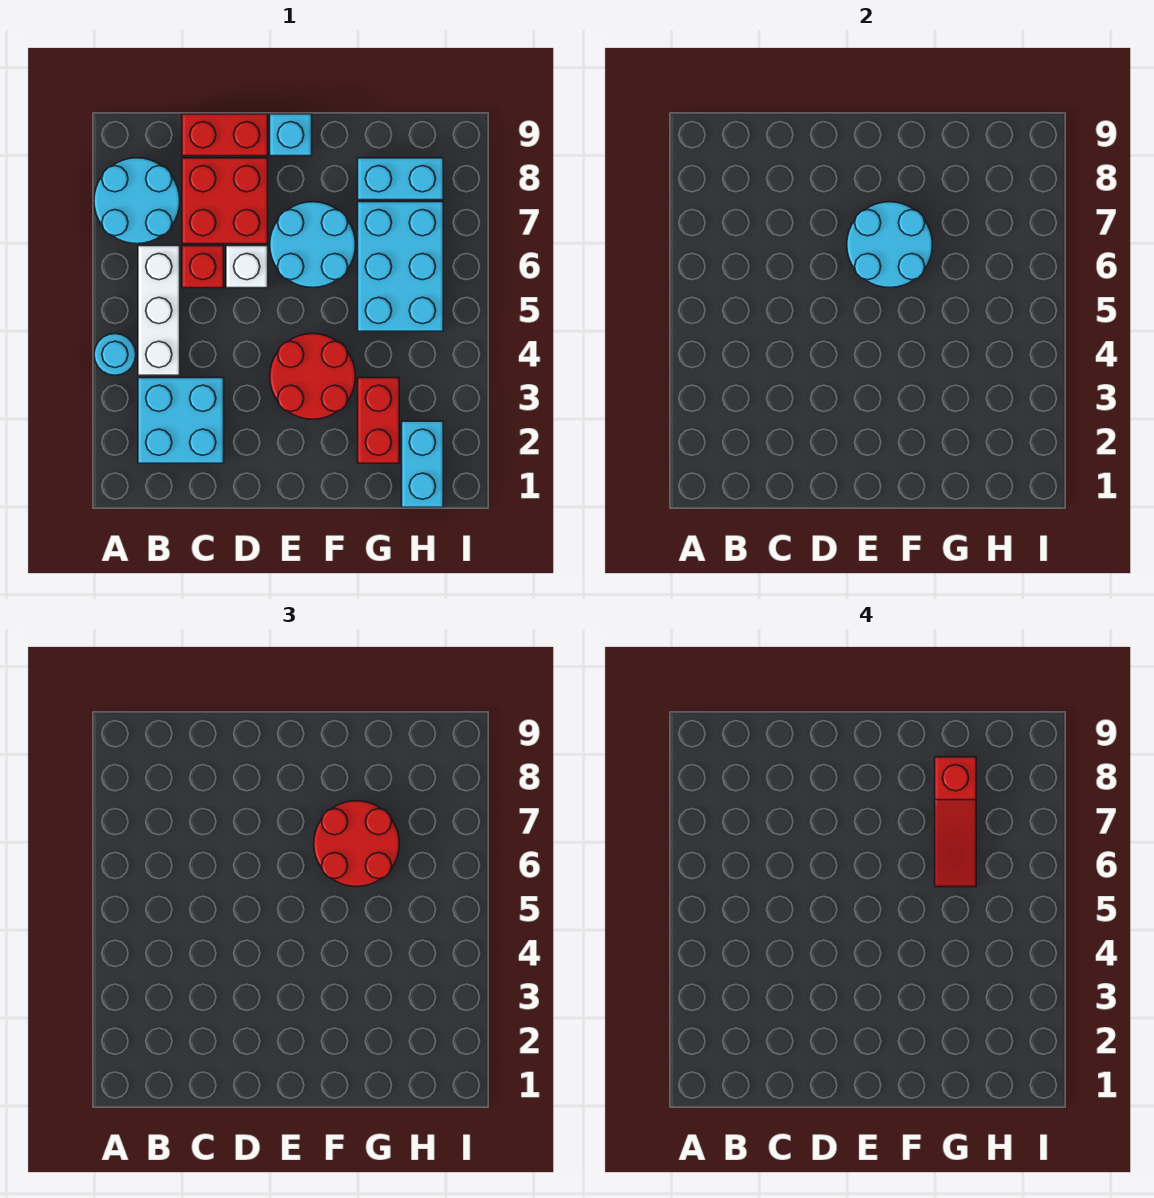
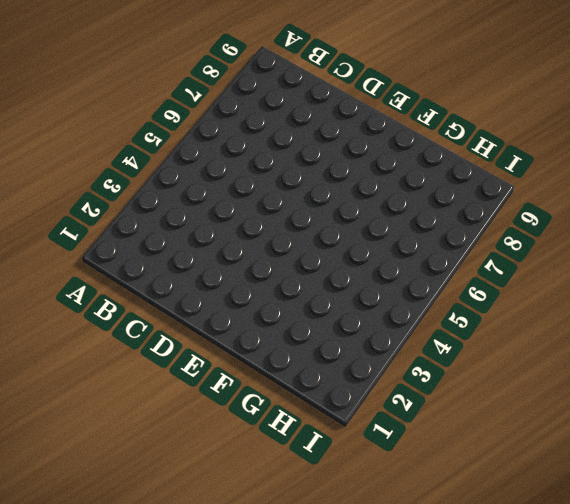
none -> cyan 1x1 round brick [94,334,136,375]
none -> cyan 2x2 round brick [94,158,180,244]
none -> cyan 2x2 brick [138,378,224,463]

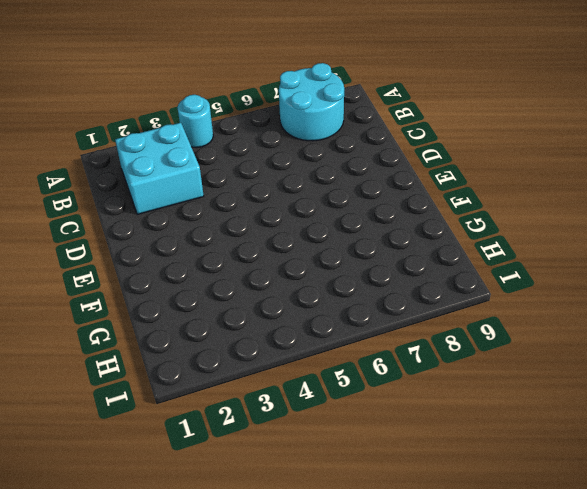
none -> white 1x3 brick [138,246,180,375]
none -> red 1x1 brick [182,246,224,288]
none -> red 2x2 brick [182,158,268,244]

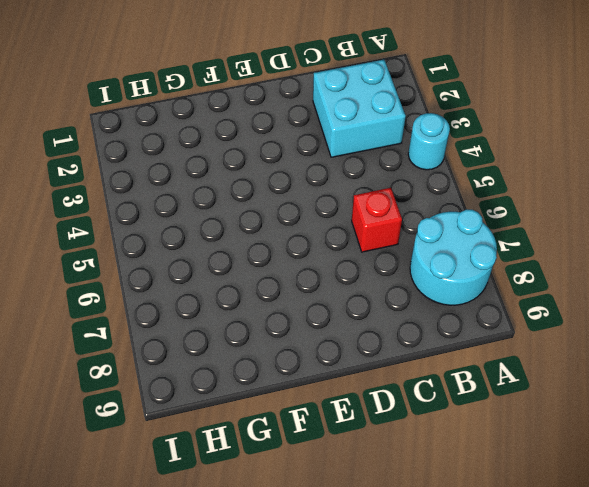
none -> white 1x3 brick [138,246,180,375]
none -> red 2x2 brick [182,158,268,244]
none -> red 1x2 brick [182,114,268,156]

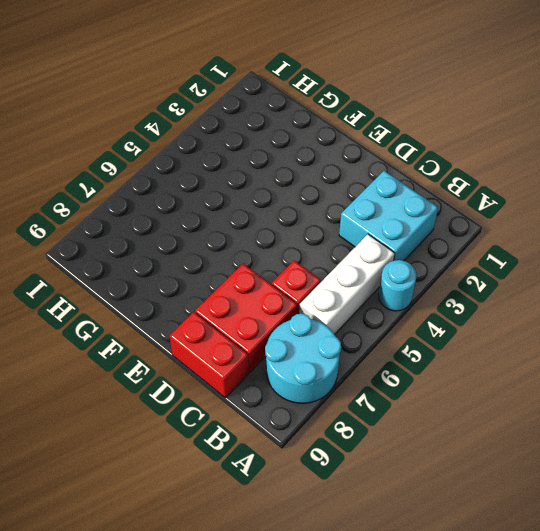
none -> white 1x1 brick [226,246,268,288]
none -> red 2x2 round brick [270,334,356,419]
none -> cyan 2x2 round brick [270,202,356,288]

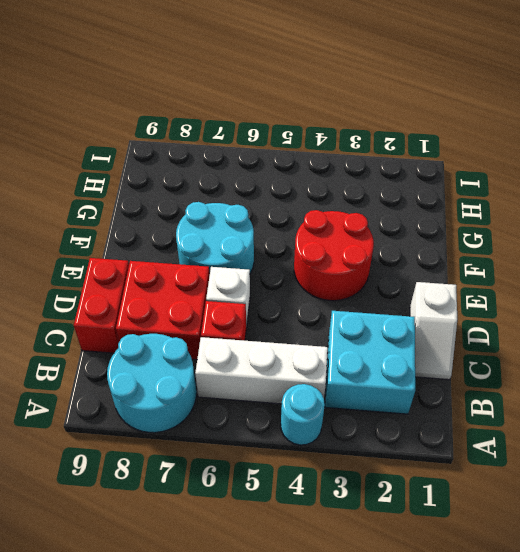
white 1x2 slope [410,282,457,380] -> none
none -> cyan 1x1 brick [270,114,312,156]
none -> red 1x2 brick [358,378,399,463]
none -> cyan 2x3 brick [358,202,443,331]

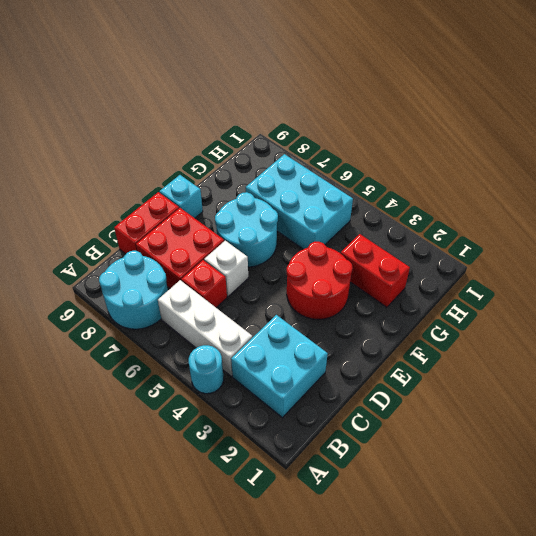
none -> cyan 1x2 brick [358,158,443,200]
none -> cyan 1x2 brick [402,421,443,507]
none -> cyan 2x2 round brick [847,202,933,288]

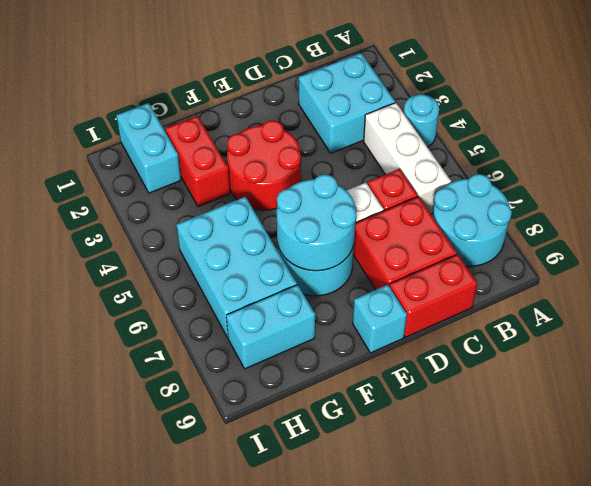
none -> red 2x2 round brick [314,801,399,887]
none -> red 1x3 slope [935,757,976,887]

